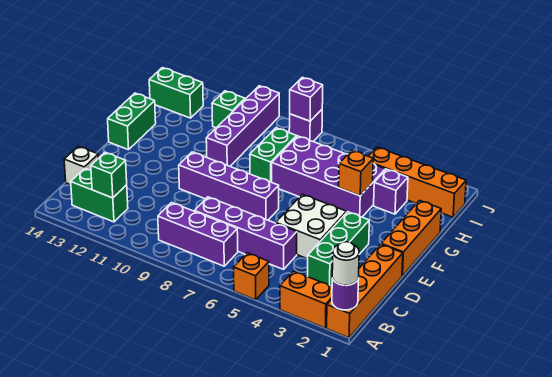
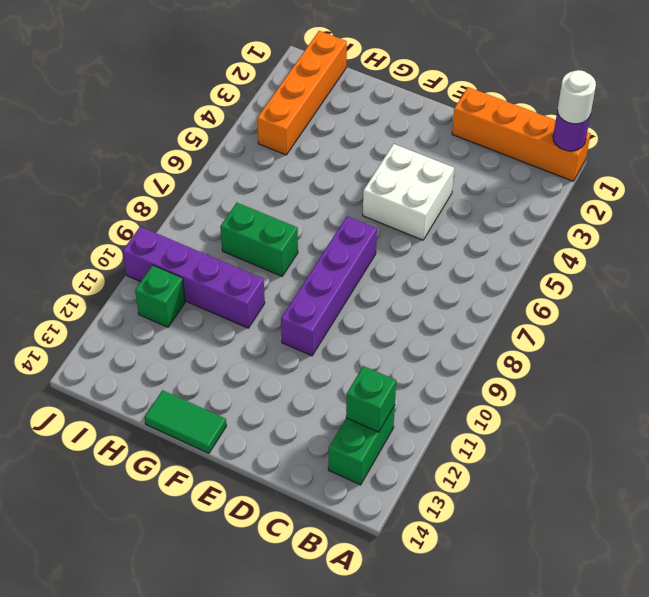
green 1x2 tile [144,390,226,453] -> green 1x2 brick [108,93,156,150]
none -> orange 1x2 brick [280,271,332,328]
none -> orange 1x1 brick [234,253,269,300]
none -> purple 1x3 brick [158,203,238,266]

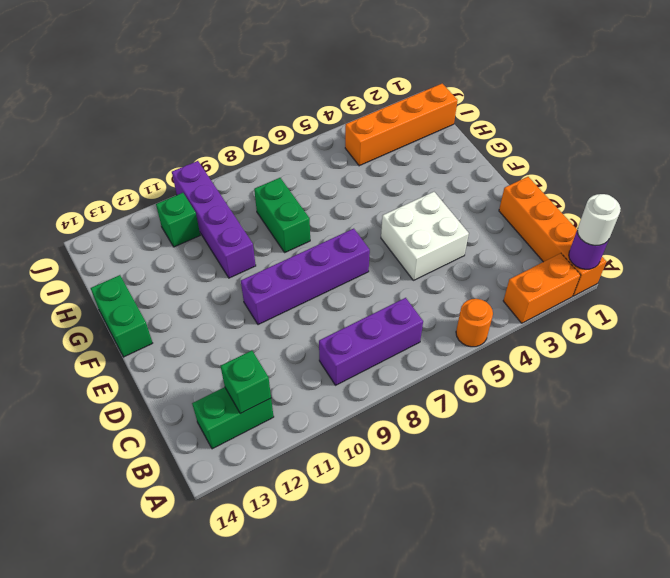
orange 1x1 round brick [456,299,493,347] -> orange 1x1 brick [234,253,269,300]
none -> green 1x3 brick [308,212,369,286]
none -> purple 1x4 brick [195,197,297,269]
none -> white 1x1 brick [64,146,98,185]

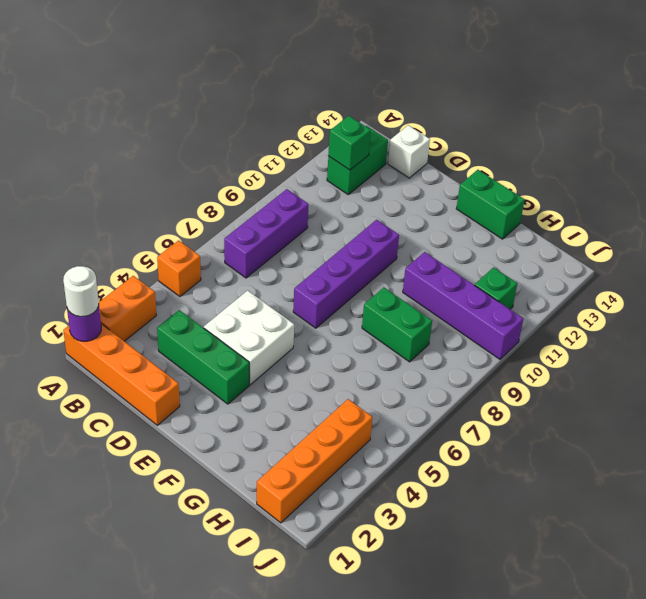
none -> purple 1x4 brick [195,197,297,269]
none -> orange 1x3 brick [381,200,441,276]
none -> purple 2x4 brick [272,136,385,217]

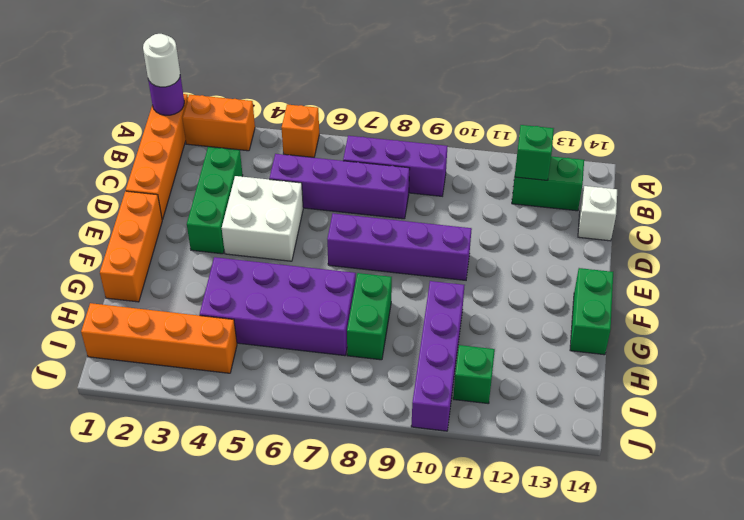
none -> purple 1x1 brick [374,169,408,214]
none -> green 1x2 brick [149,68,203,118]
none -> purple 1x1 brick [289,110,322,141]

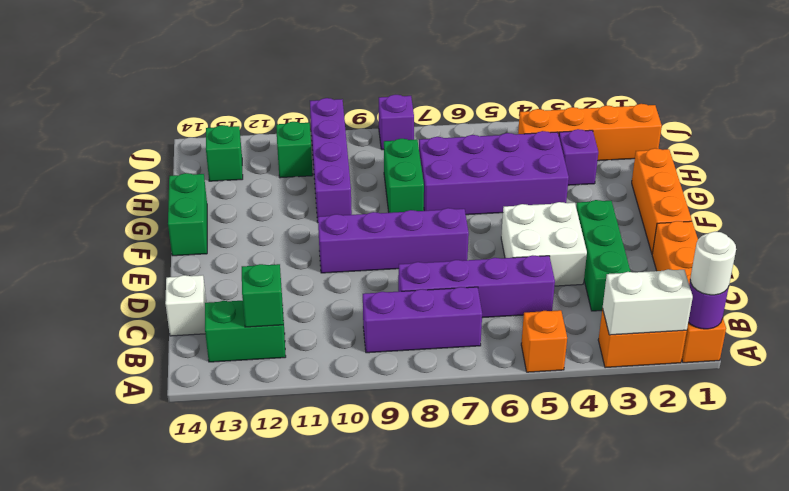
white 1x2 brick [603,269,693,335] -> none
green 1x1 brick [206,125,243,181] -> green 1x2 brick [149,68,203,118]
none -> orange 1x1 brick [339,150,373,196]
none -> purple 1x1 brick [290,77,323,121]

